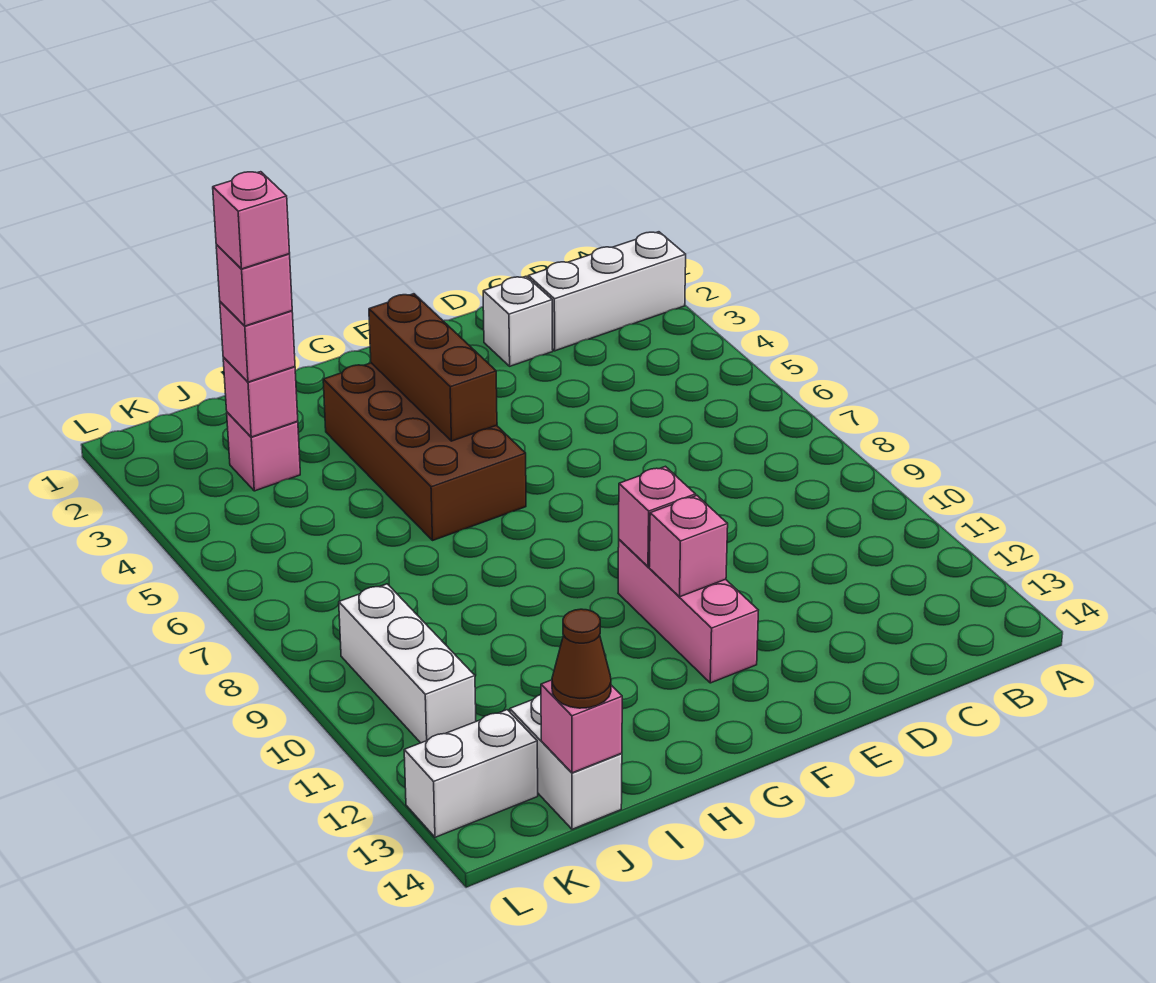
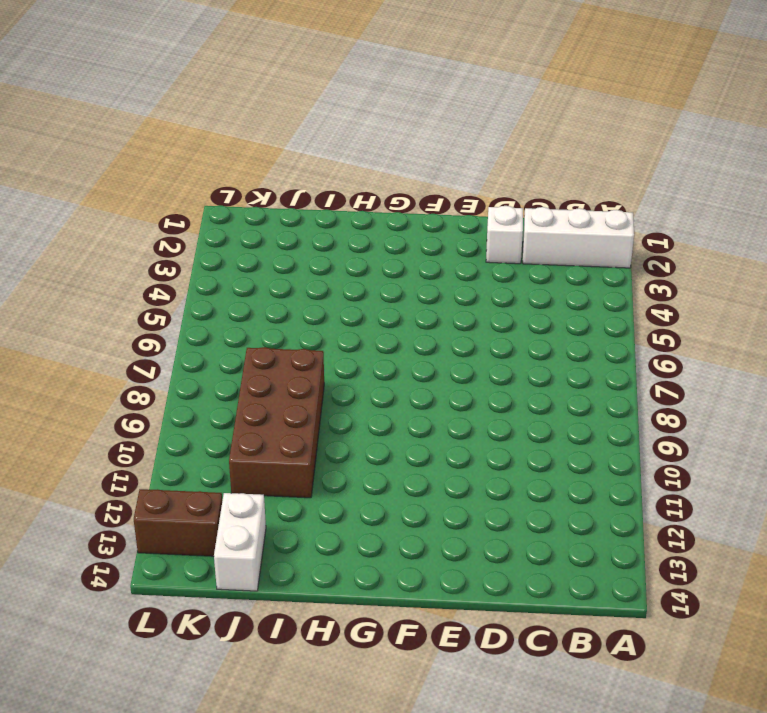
brown 2x4 brick [229,347,324,498] -> brown 2x4 brick moved to [323,363,526,540]
brown 1x2 brick [134,489,222,556] -> white 1x2 brick [404,710,538,837]
none -> pink 1x3 brick [618,540,758,683]
none -> pink 1x1 brick [227,412,300,491]
none -> white 1x3 brick [339,584,476,743]

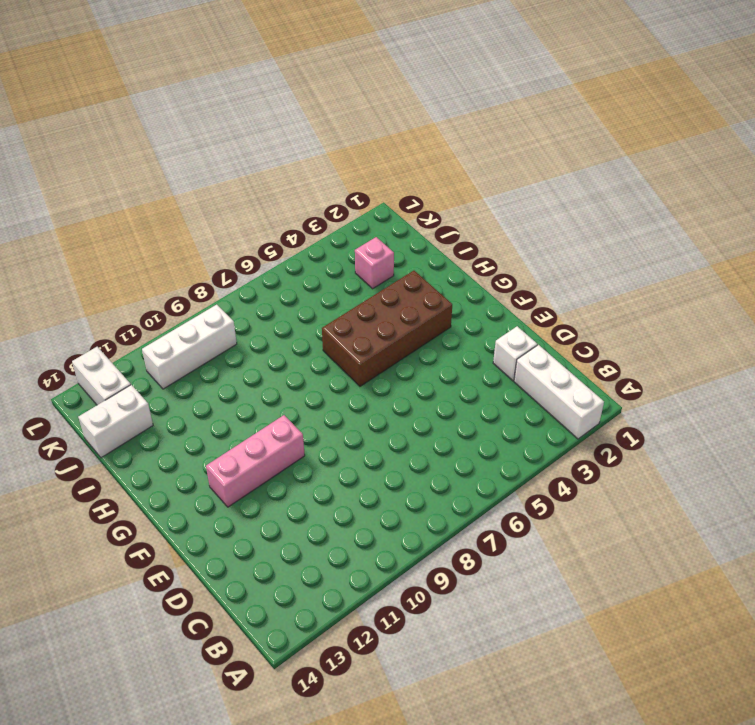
none -> pink 1x1 brick [619,466,696,567]
none -> pink 1x1 brick [649,496,728,597]
none -> brown 1x3 brick [369,294,497,441]

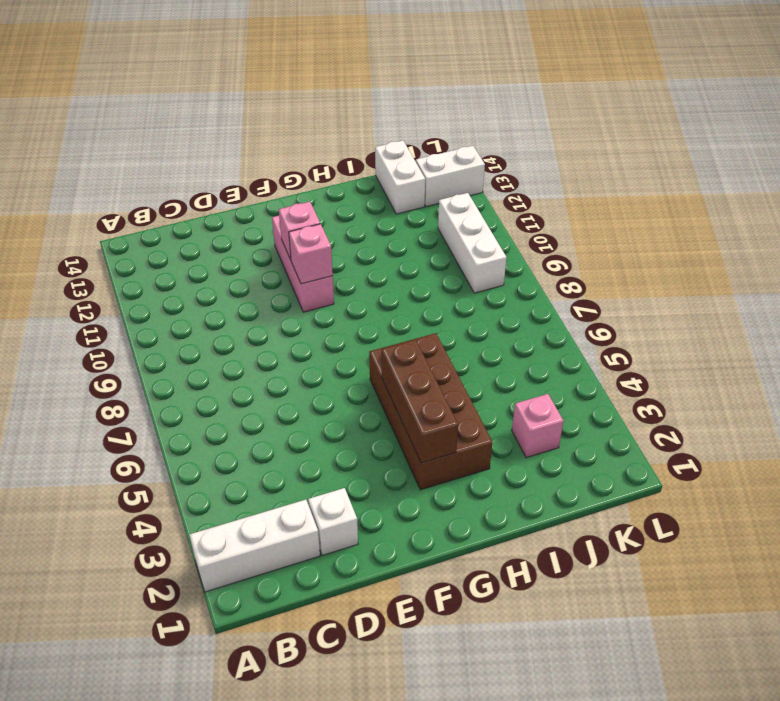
none -> pink 1x1 brick [223,357,298,437]
none -> pink 1x1 brick [541,680,622,773]
none -> pink 1x1 brick [220,302,295,382]

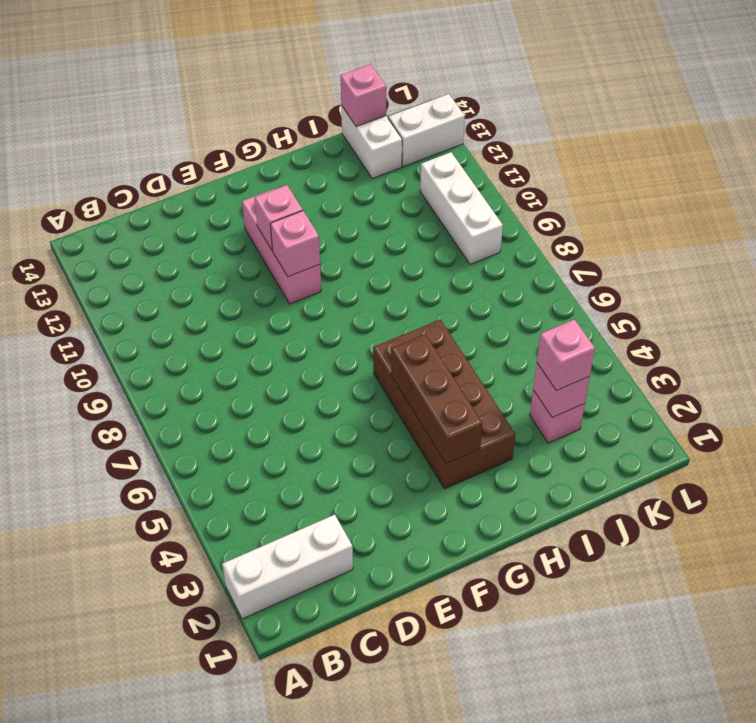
none -> white 1x1 brick [483,276,553,366]
none -> brown 1x1 cone [552,609,611,708]
none -> pink 1x1 brick [216,245,292,326]

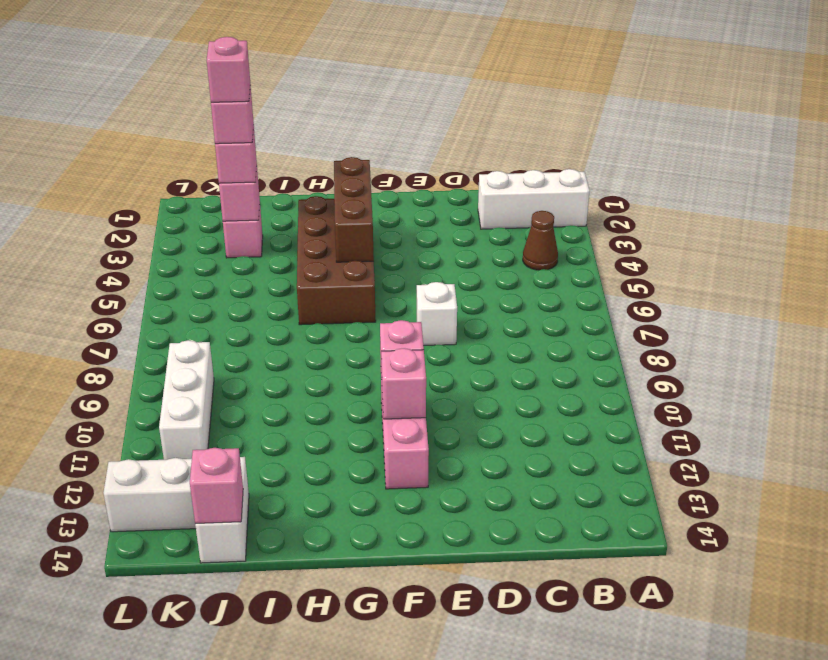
brown 1x1 cone [523,211,558,270] -> brown 1x1 cone moved to [552,609,611,708]
white 1x1 brick [417,282,457,346] -> white 1x1 brick moved to [483,276,553,366]

